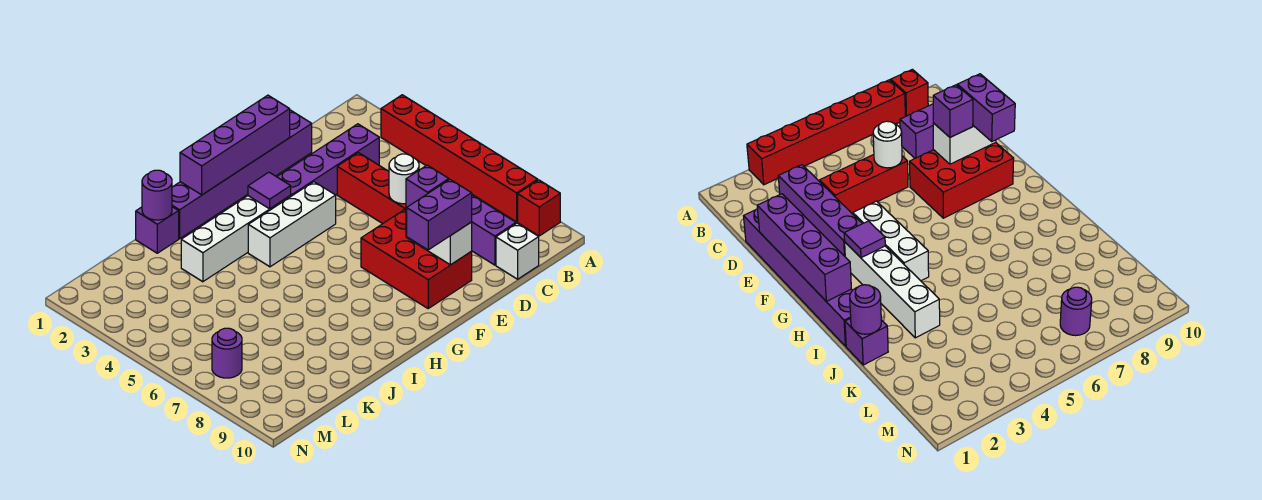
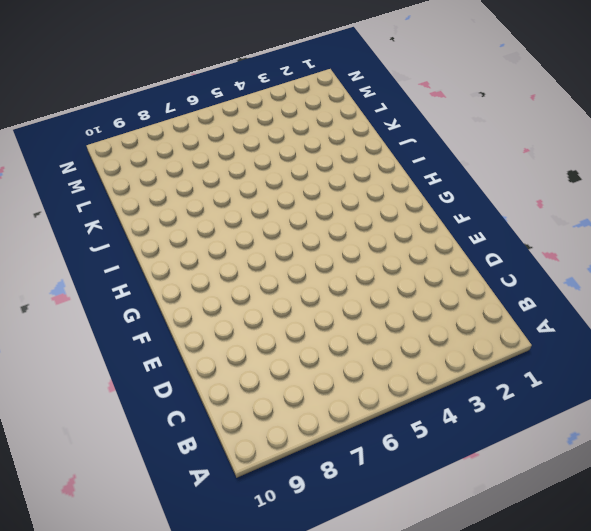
none -> red 1x6 brick [381,95,538,222]
none -> red 1x1 brick [518,180,560,236]
none -> purple 1x4 brick [277,124,379,196]

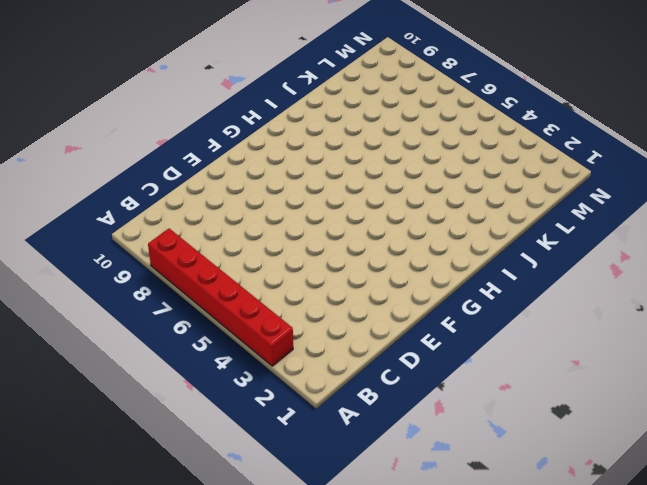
none -> red 1x1 brick [518,180,560,236]
none -> purple 1x4 brick [277,124,379,196]
none -> purple 1x2 brick [472,195,516,265]

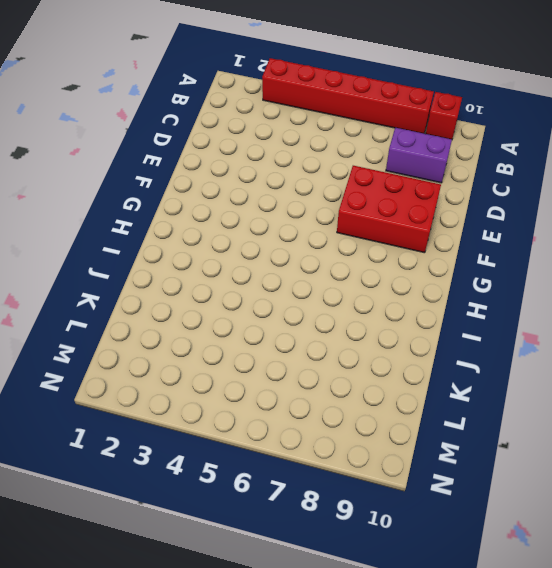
none -> purple 1x4 brick [277,124,379,196]
none -> white 1x1 brick [496,223,539,279]
none -> purple 1x6 brick [172,110,312,239]

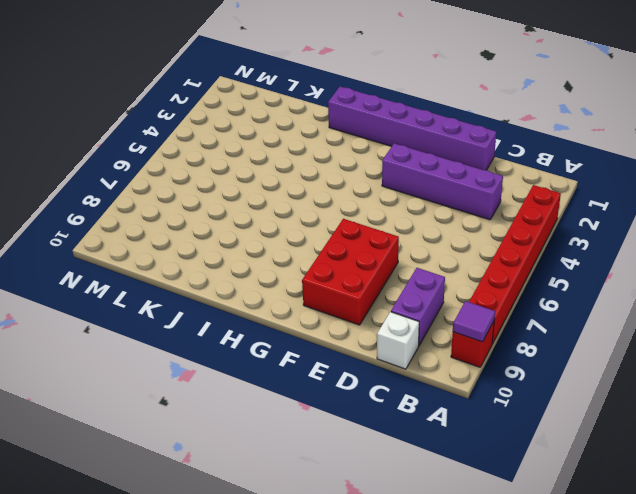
purple 1x1 tile [453,301,495,342] -> purple 1x1 tile moved to [248,172,291,209]
none -> red 1x3 brick [337,153,406,224]
none -> white 1x3 brick [248,182,336,267]
none -> white 1x4 brick [181,195,291,282]

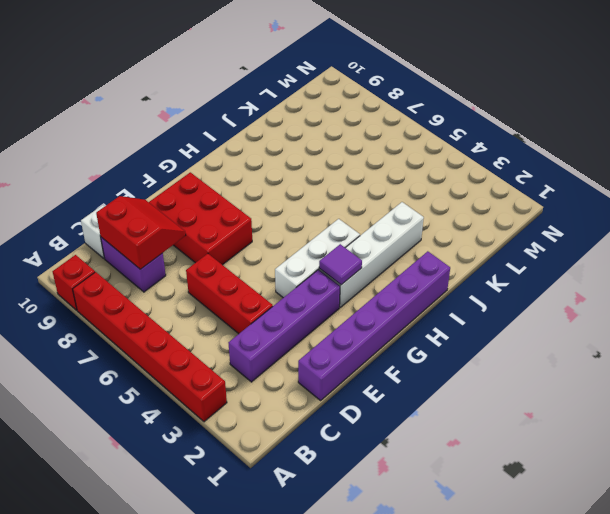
red 2x2 slope [96,196,186,269] -> none
none -> purple 1x1 brick [136,207,179,253]
none -> purple 1x1 round brick [212,328,242,378]
none -> white 1x1 round brick [389,154,419,204]

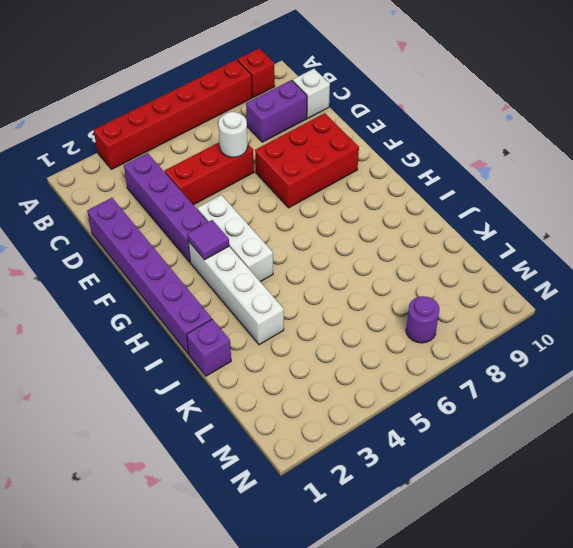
none -> purple 1x4 brick [180,95,290,195]
none -> white 1x2 brick [406,209,472,265]
none -> purple 1x1 round brick [142,170,172,220]

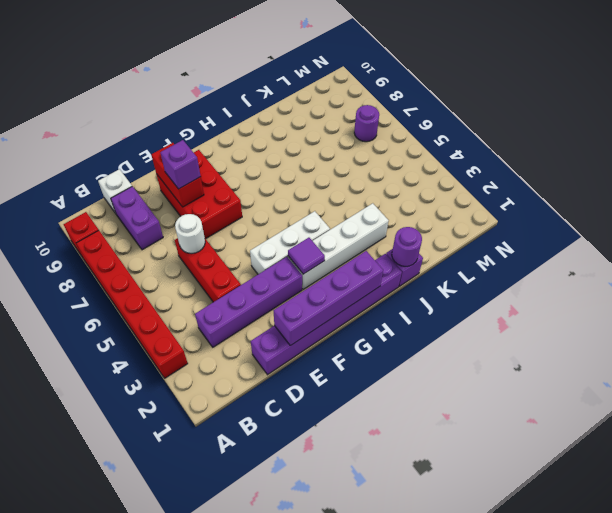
red 1x2 brick [151,143,204,207] -> white 1x2 brick [406,209,472,265]
none -> purple 1x2 brick [406,179,472,250]

